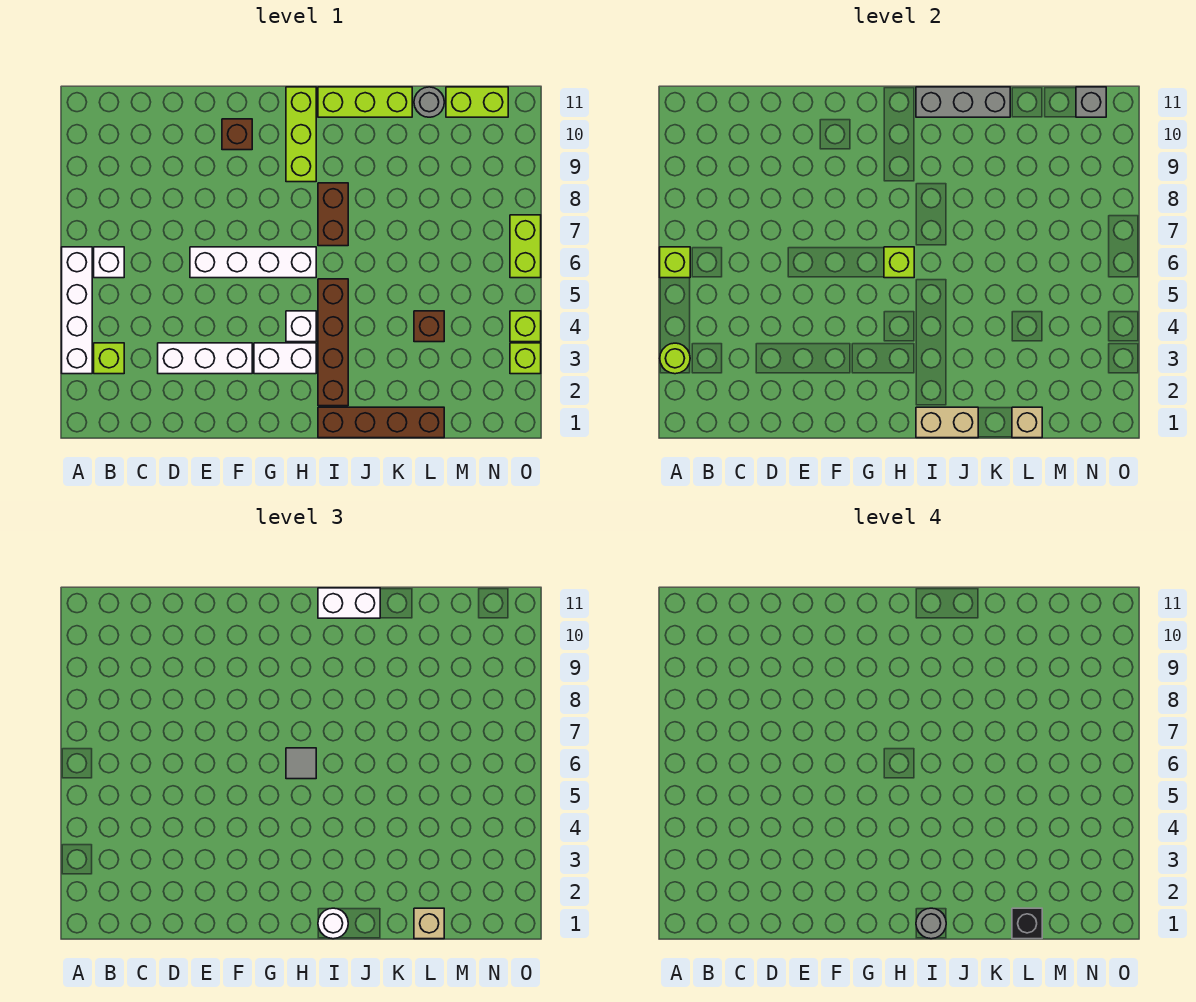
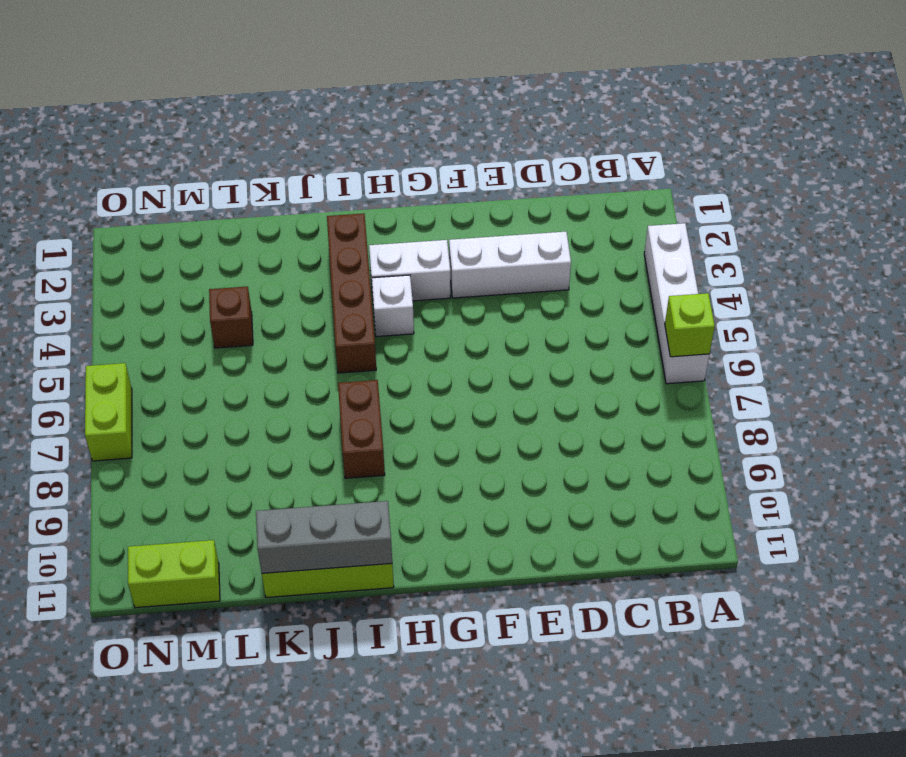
none -> lime 1x1 brick [94,343,124,374]
none -> white 1x1 brick [94,247,124,278]
none -> white 1x4 brick [190,247,316,278]
none -> brown 1x1 brick [222,119,252,150]

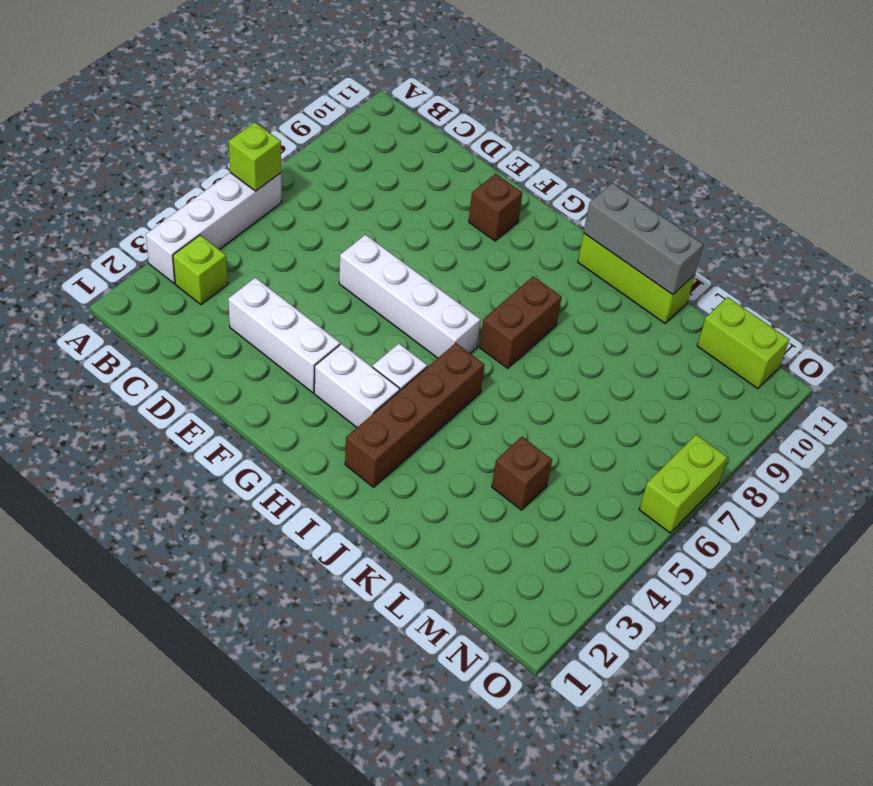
none -> white 1x1 brick [94,247,124,278]
none -> lime 1x3 brick [286,87,316,182]
none -> brown 1x4 brick [318,407,444,438]
none -> grey 1x1 round brick [414,87,444,117]

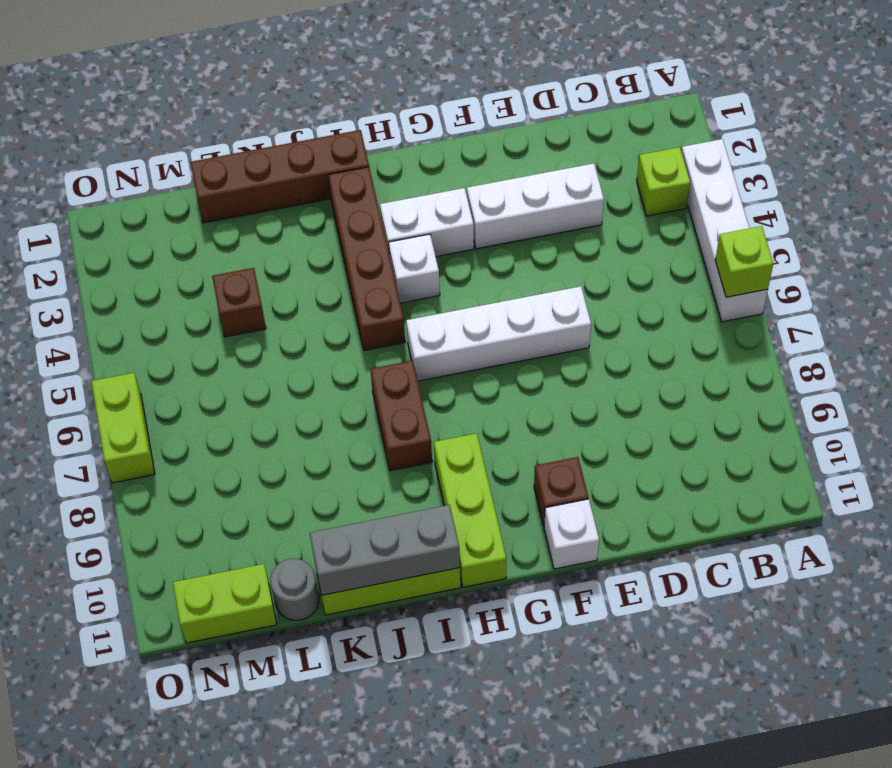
white 1x1 brick [544,499,599,569] -> white 1x1 brick moved to [94,247,124,278]
none -> lime 1x1 brick [510,343,541,374]
none -> lime 1x1 brick [510,311,541,342]
none -> lime 1x1 round brick [660,343,690,374]
none -> lime 1x1 brick [884,247,914,278]

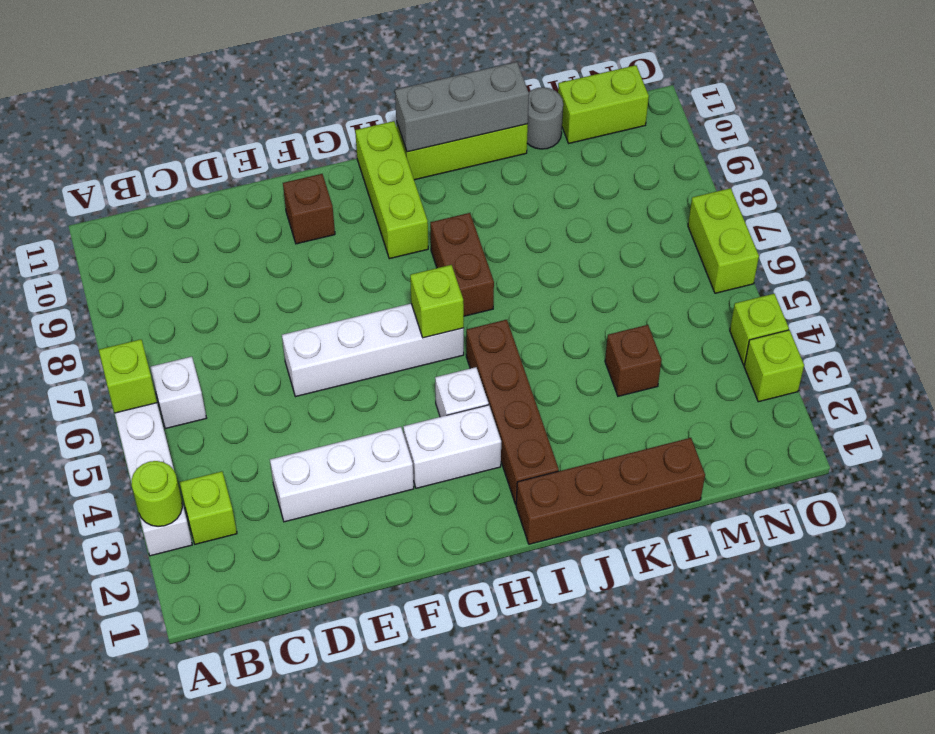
none -> tan 1x2 brick [916,407,978,438]
none -> tan 1x1 brick [1012,407,1042,438]
none -> grey 1x1 brick [1076,87,1106,117]
none -> grey 1x1 tile [286,748,316,779]

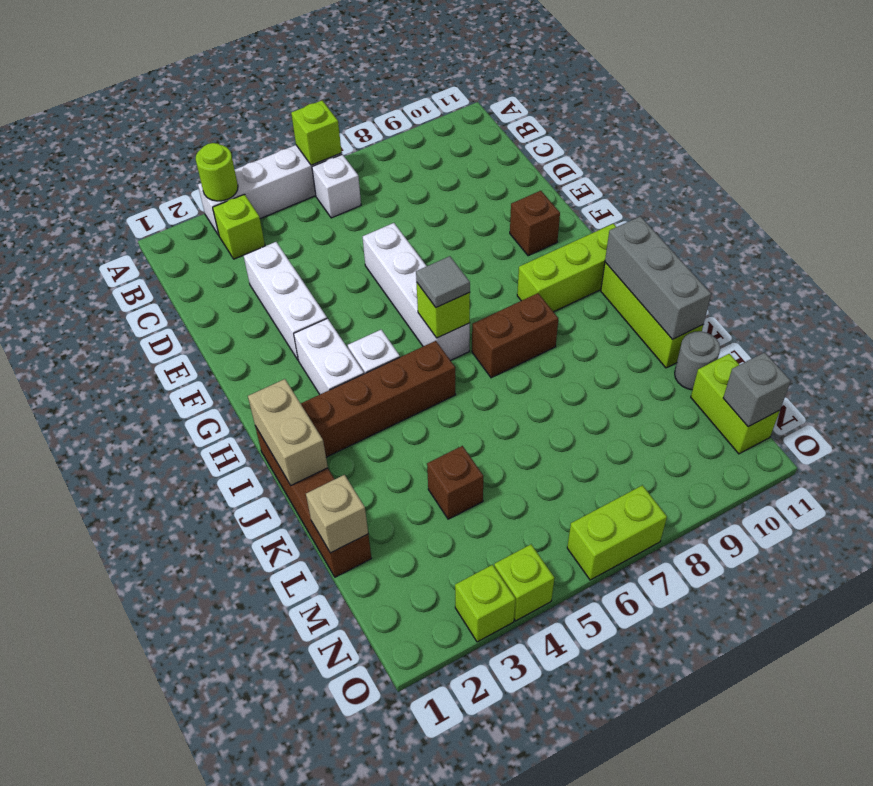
none -> white 1x1 round brick [318,908,348,939]
none -> white 1x2 brick [318,588,380,618]
none -> tan 1x1 brick [414,908,444,939]
none -> grey 1x1 round brick [916,908,946,939]

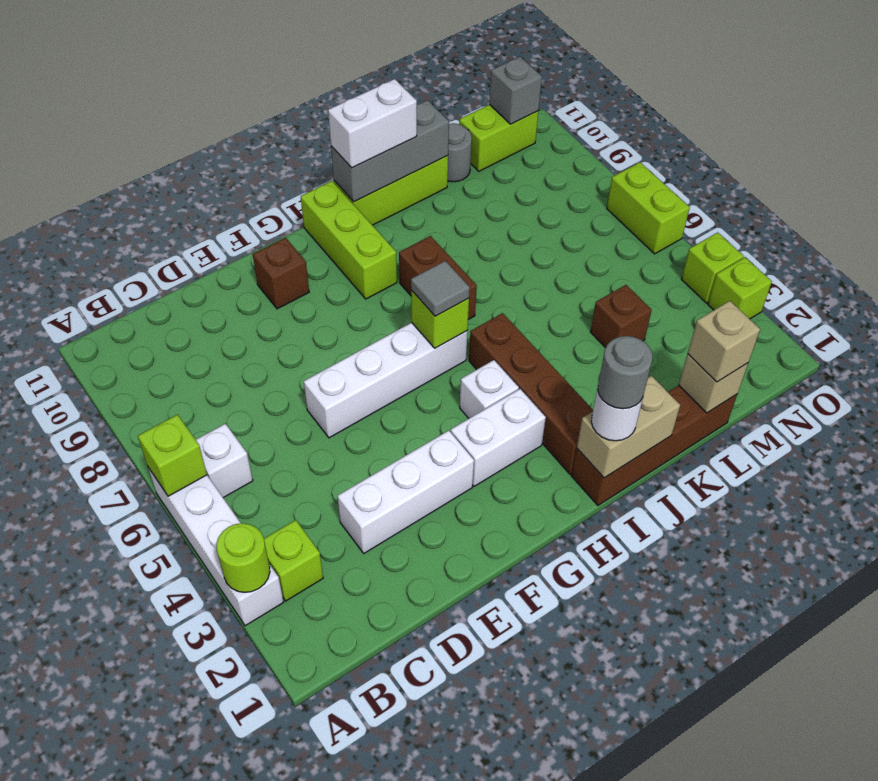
none -> black 1x1 brick [1012,908,1042,939]

